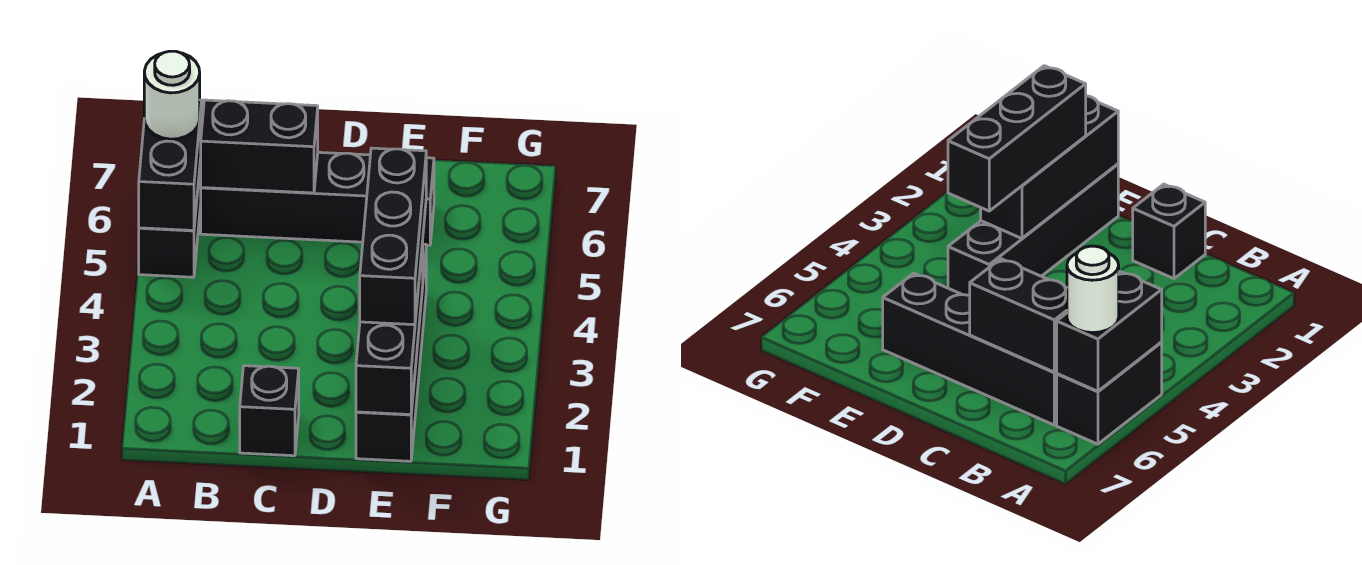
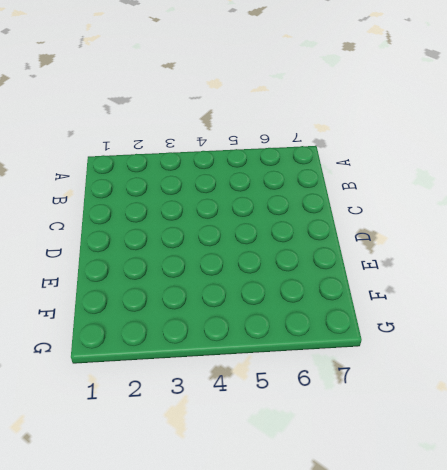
none -> black 1x2 brick [139,159,201,277]
none -> black 1x4 brick [201,152,434,245]

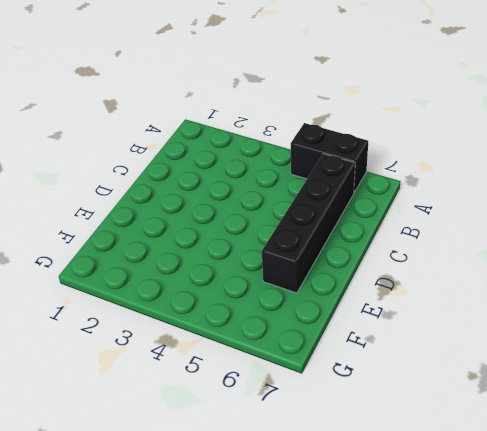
none -> black 1x1 brick [240,366,299,456]
none -> black 1x4 brick [356,244,426,461]

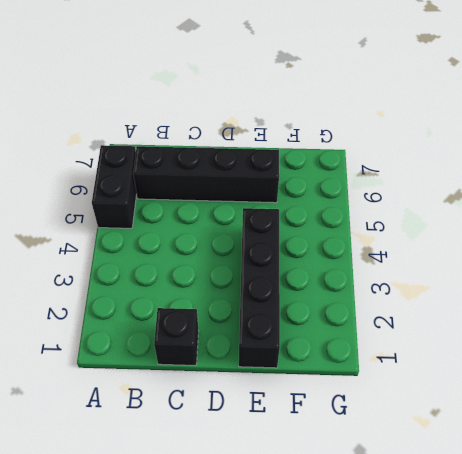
none -> black 1x2 brick [139,100,202,230]
none -> black 1x2 brick [201,100,318,193]

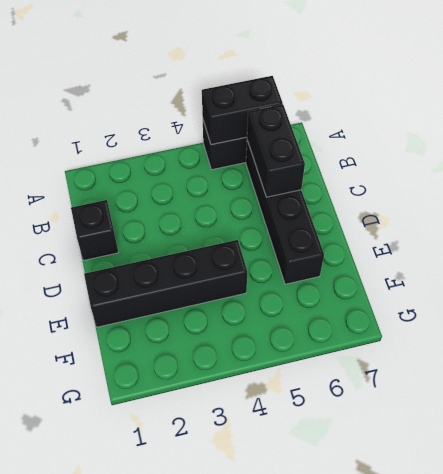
none -> black 1x3 brick [356,242,423,415]
none -> white 1x1 round brick [144,51,200,139]

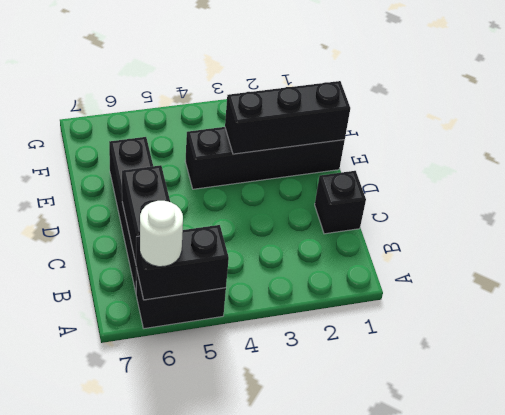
none -> black 1x3 brick [360,148,426,325]

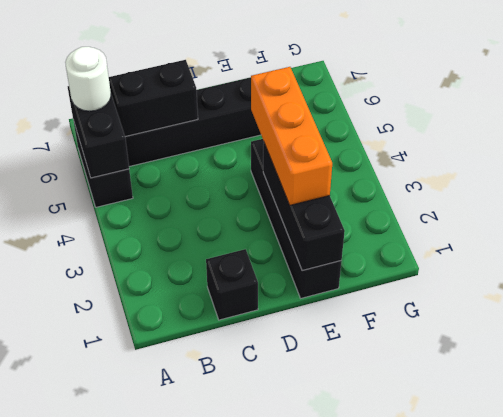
orange 1x3 brick [251,67,332,205] -> black 1x3 brick [360,148,426,325]

